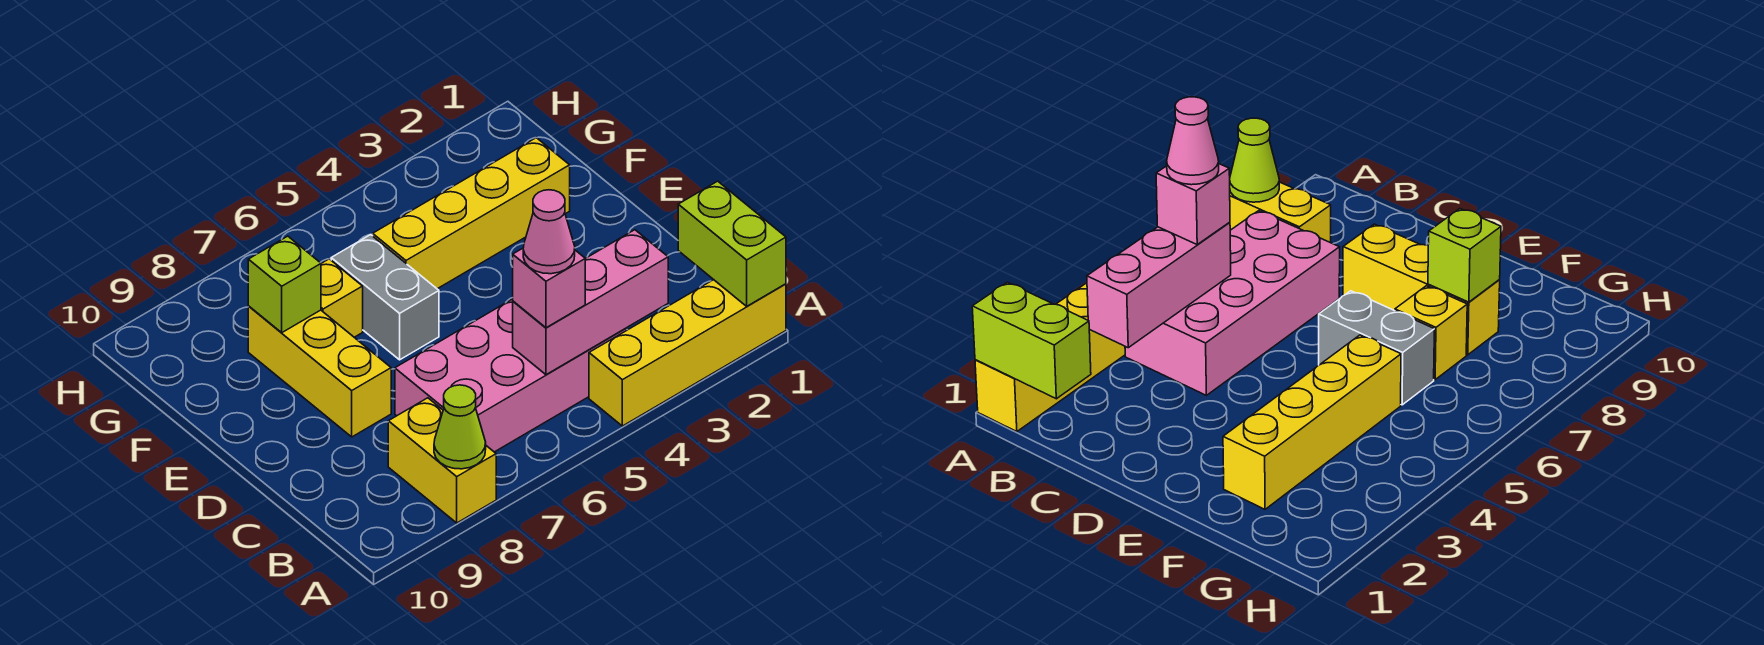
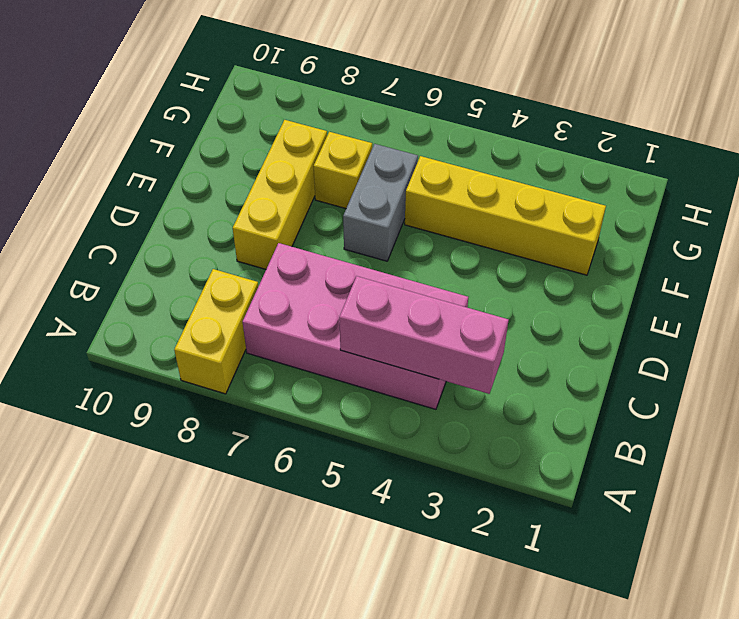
none -> yellow 1x4 brick [589,280,786,426]
none -> lime 1x2 brick [678,181,786,306]
none -> lime 1x1 cone [434,385,486,469]

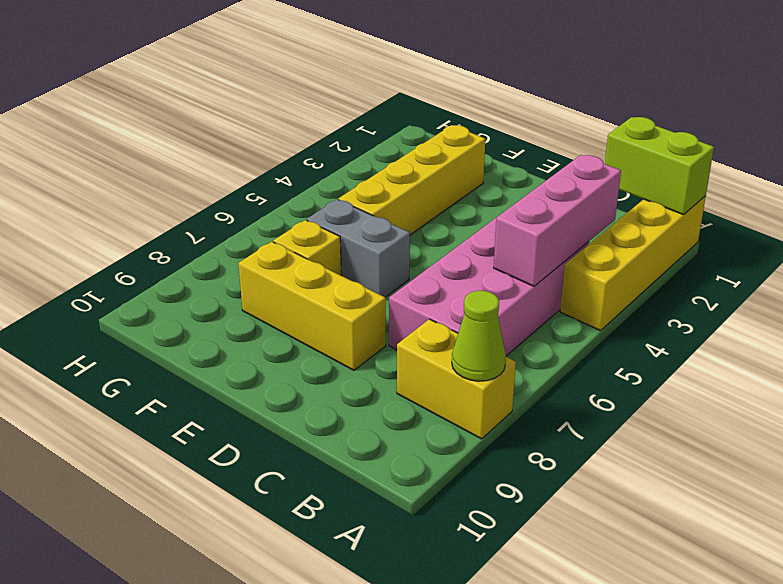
none -> lime 1x1 brick [248,236,321,333]
none -> pink 1x1 brick [513,248,585,328]
none -> pink 1x1 cone [523,190,575,274]

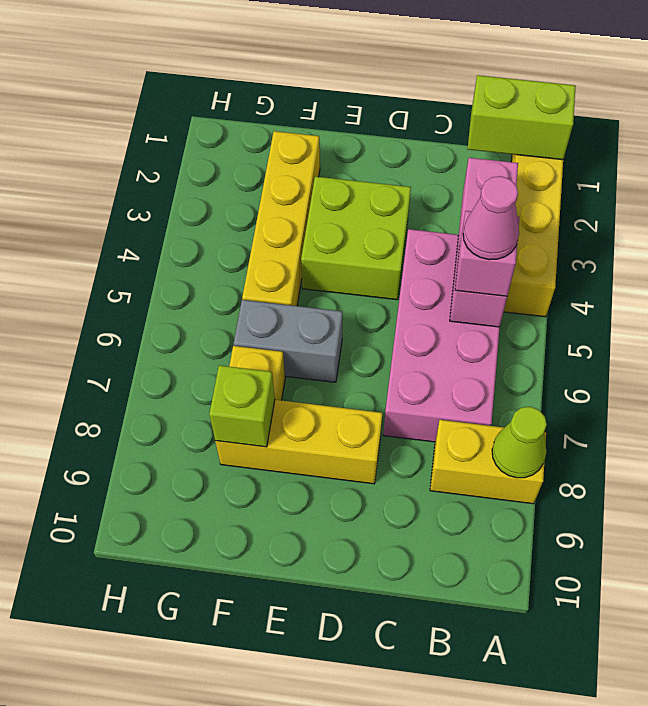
lime 2x2 brick [301,177,411,300] -> none

